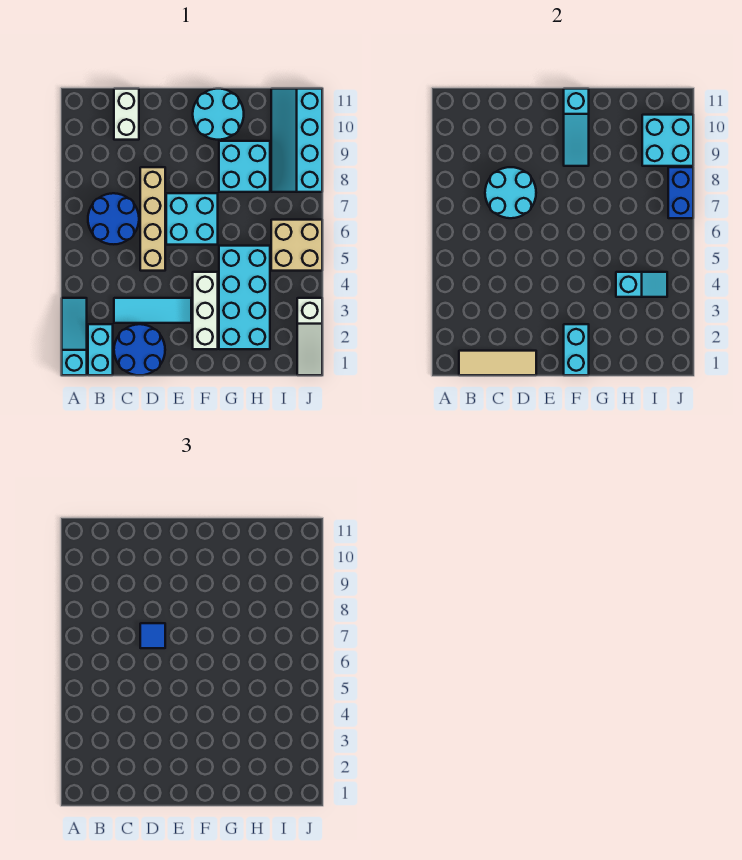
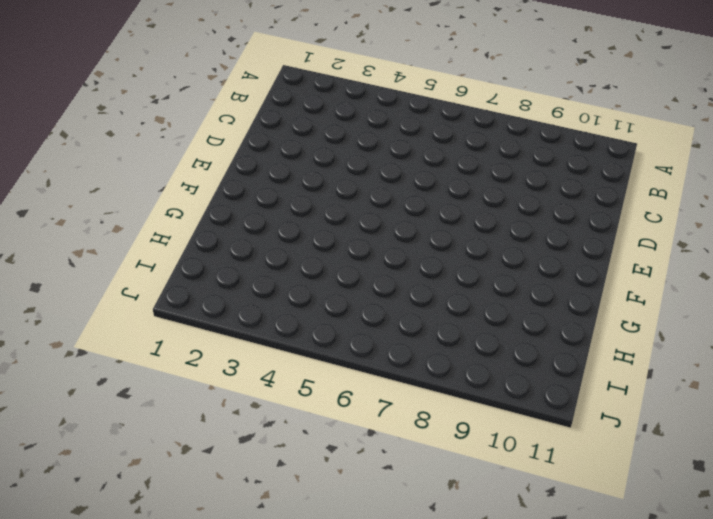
none -> cyan 1x3 slope [62,298,87,375]
none -> cyan 1x2 brick [88,324,113,375]
none -> blue 2x2 round brick [88,193,139,244]

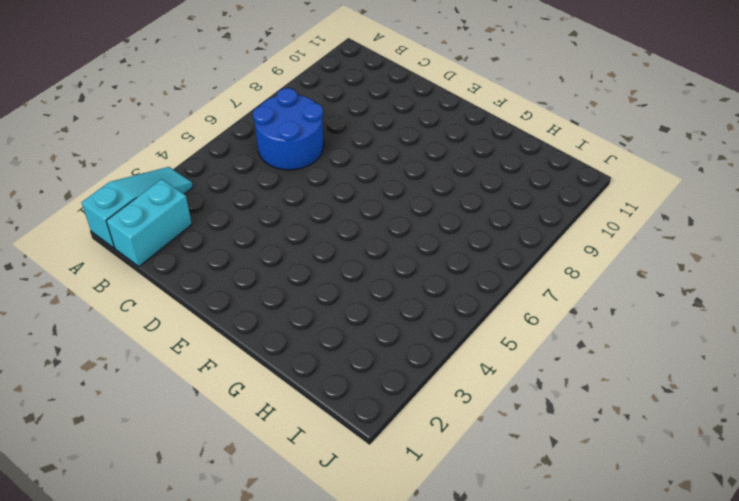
none -> blue 2x2 round brick [114,324,165,375]
none -> cyan 1x3 tile [114,298,191,323]
none -> white 1x2 brick [114,89,139,140]

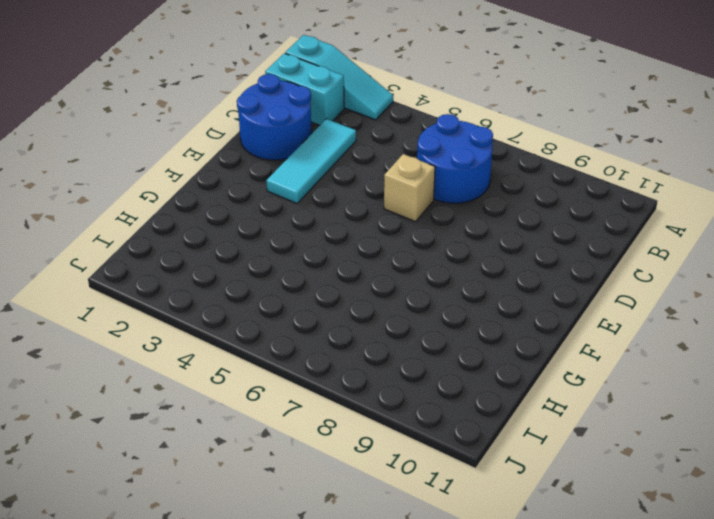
tan 1x1 brick [384,154,435,222] -> tan 1x4 brick [140,167,165,271]
none -> white 1x2 brick [114,89,139,140]
none -> cyan 2x2 brick [166,193,218,245]
none -> white 1x3 brick [193,272,218,349]

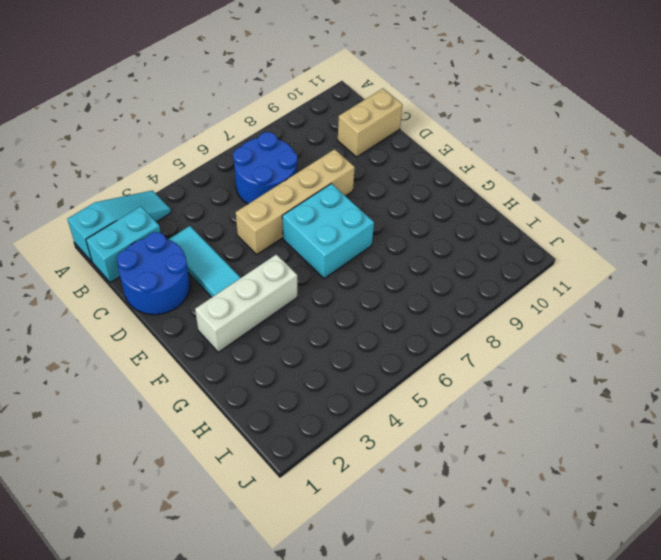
tan 1x2 brick [338,89,403,157] -> white 1x2 brick [114,89,139,140]
none -> cyan 2x2 round brick [193,89,244,140]
none -> cyan 2x4 brick [219,246,270,349]
none -> cyan 2x2 brick [219,141,270,192]

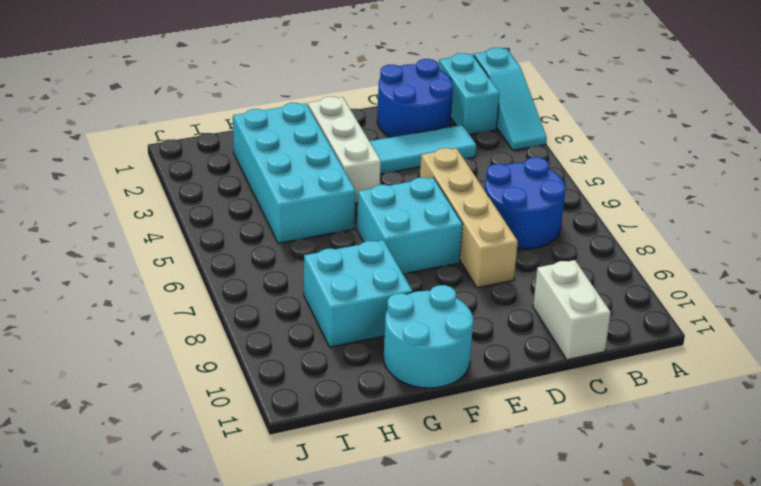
none -> tan 2x2 brick [271,220,322,271]
none -> cyan 2x4 slope [271,89,322,192]
none -> white 1x3 slope [297,298,322,375]

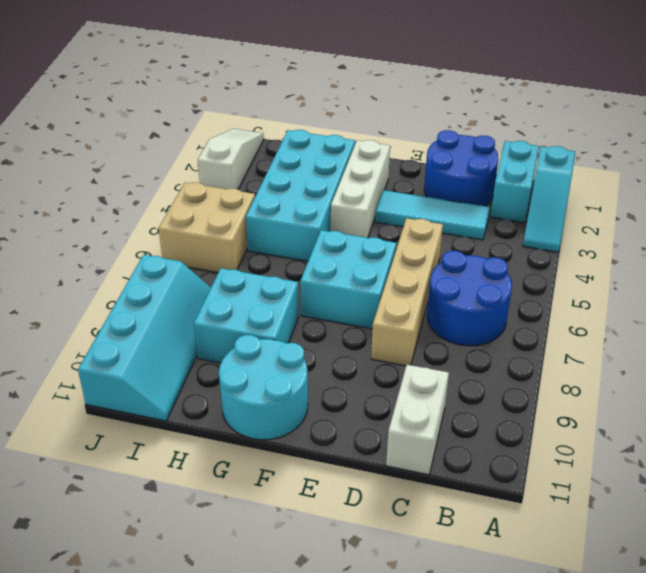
none -> tan 1x3 tile [459,351,536,375]
none -> cyan 2x2 round brick [485,167,536,218]
none -> cyan 1x2 brick [564,324,589,375]

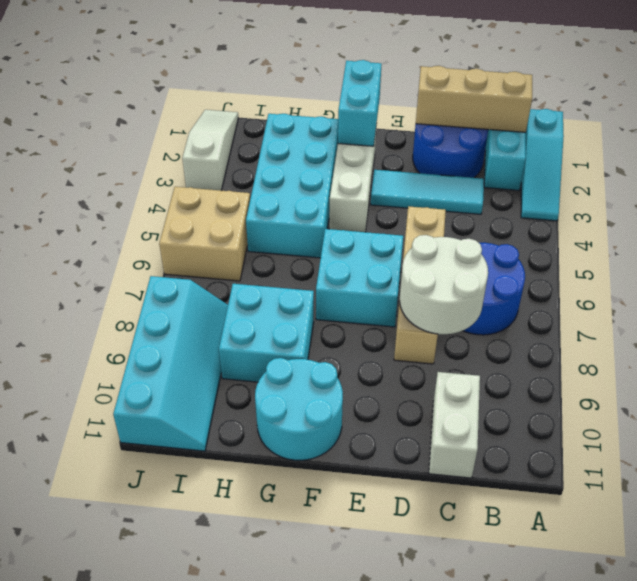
tan 1x3 brick [416,66,532,132] -> tan 1x3 tile [459,351,536,375]
white 2x2 round brick [400,235,488,334] -> cyan 2x2 round brick [485,167,536,218]
none -> cyan 1x3 slope [564,89,589,166]
none -> cyan 1x2 slope [616,272,667,297]
none -> cyan 2x2 brick [642,115,693,166]

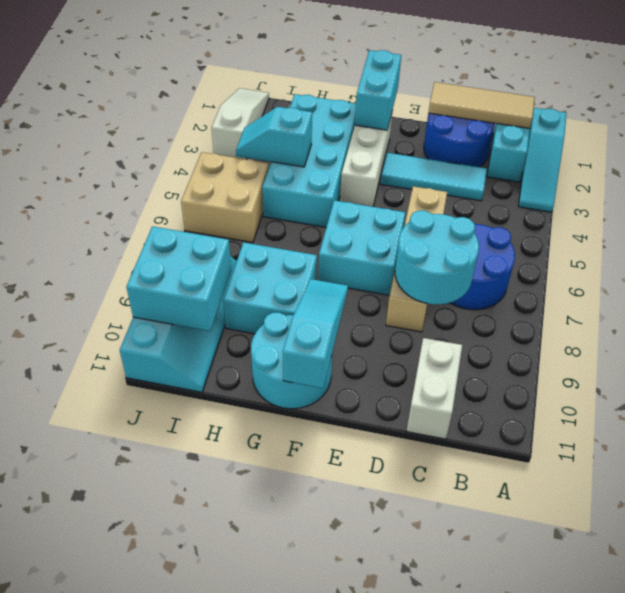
none -> blue 1x2 brick [668,167,693,218]
none -> blue 1x1 tile [140,623,165,648]

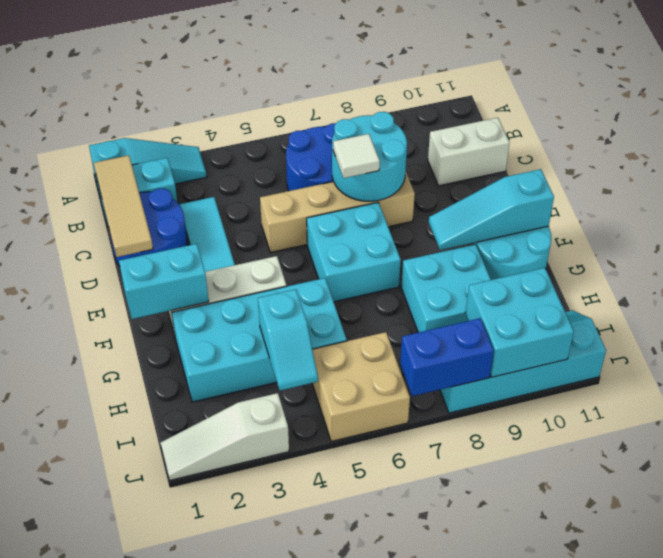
white 1x1 tile [333,134,380,178] -> blue 1x1 tile [140,623,165,648]

